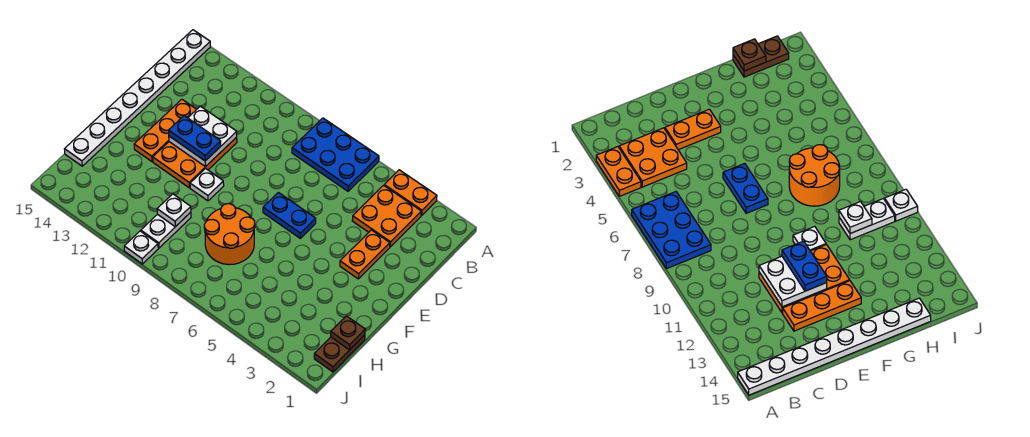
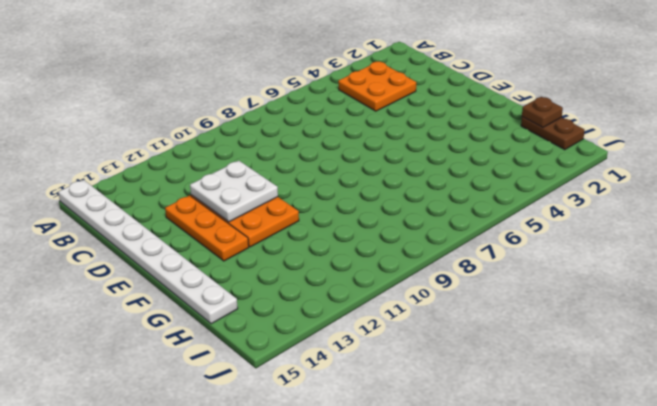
none -> orange 1x2 plate [384,170,437,215]
none -> blue 2x3 plate [292,118,379,191]
none -> orange 1x2 plate [340,230,390,279]

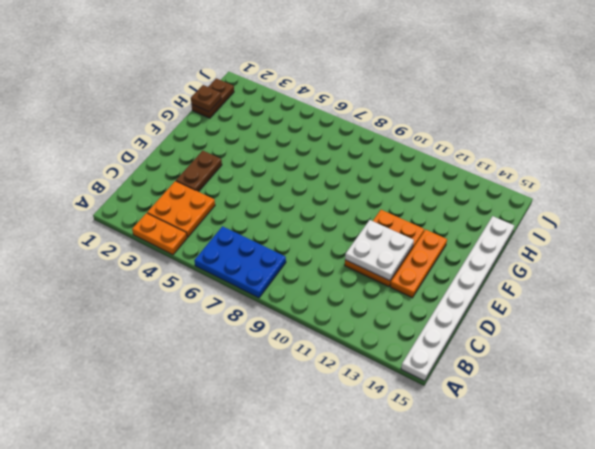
brown 1x2 plate [176,151,222,192] -> orange 1x2 plate [340,230,390,279]
none -> blue 1x2 plate [263,193,316,238]
none -> white 1x1 plate [190,169,224,201]
none -> orange 2x2 round brick [204,204,255,265]

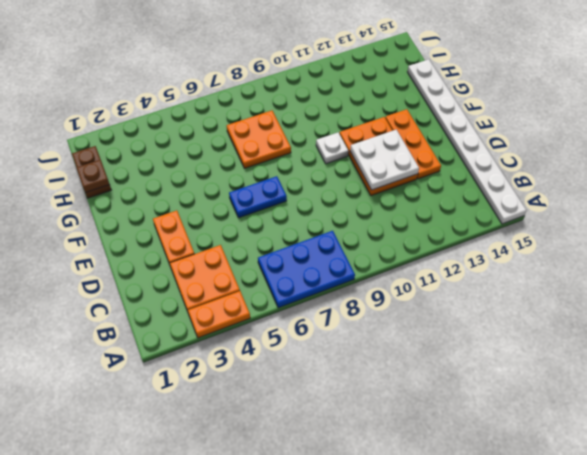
orange 2x2 plate [227,111,291,168] -> orange 2x2 round brick [204,204,255,265]
none -> white 1x2 plate [141,212,191,248]
none -> white 1x1 plate [124,231,158,264]
none -> white 1x1 plate [157,194,191,227]

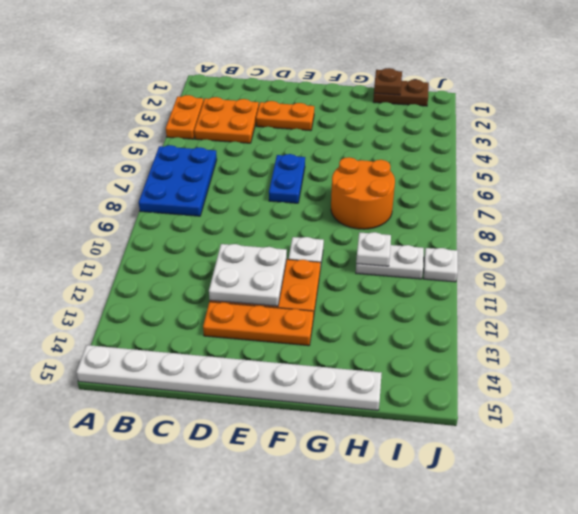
none -> blue 1x2 plate [169,116,221,161]

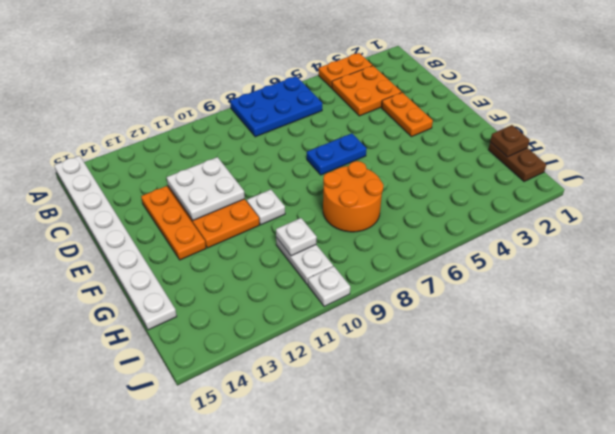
none -> blue 1x2 plate [169,116,221,161]

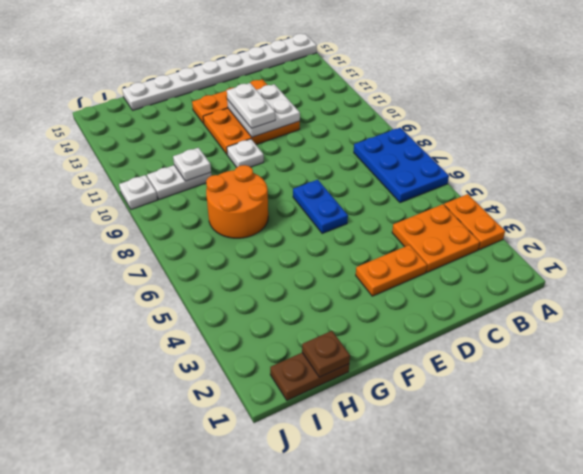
white 1x2 plate [227,83,275,128] -> blue 1x2 plate [169,116,221,161]

